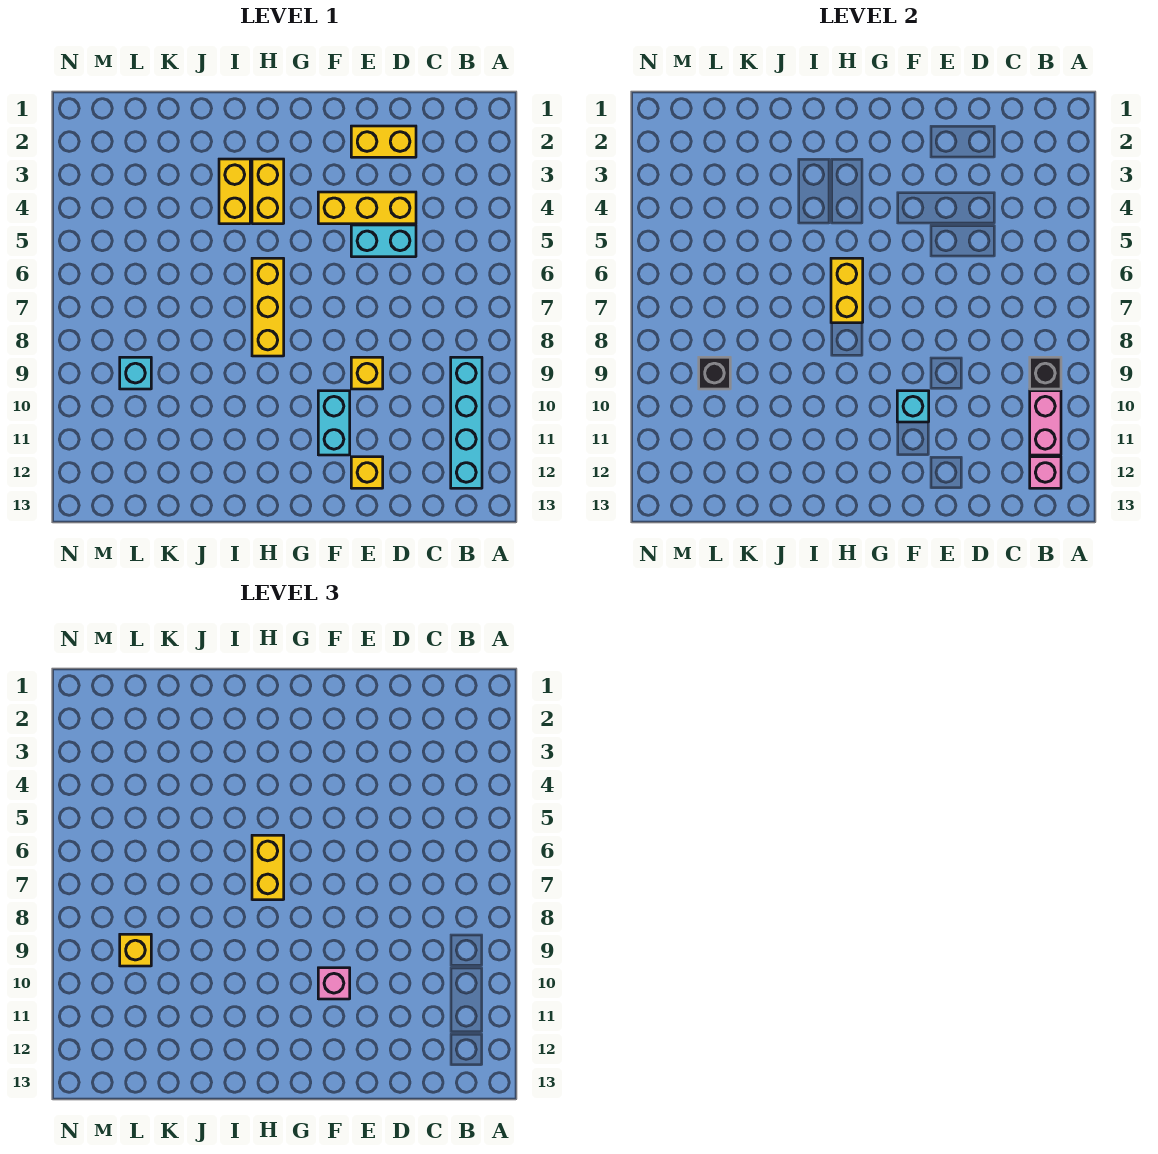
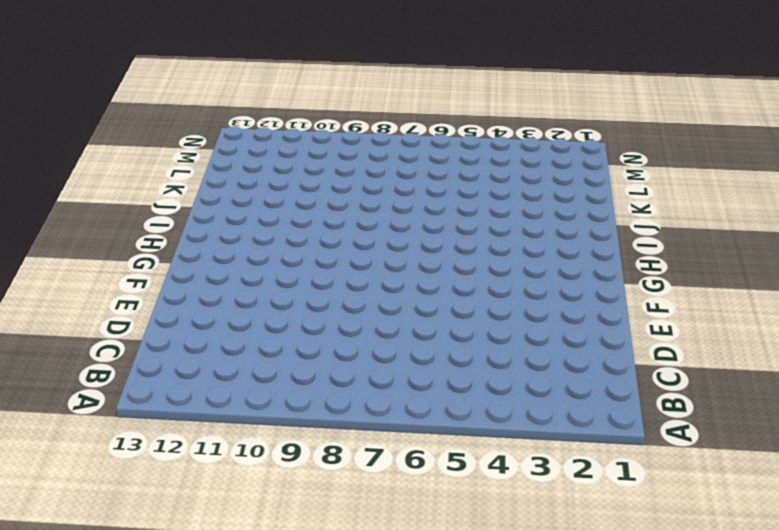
none -> cyan 1x4 brick [451,357,482,488]
none -> yellow 1x2 brick [351,126,416,157]
none -> yellow 1x3 brick [318,192,416,224]

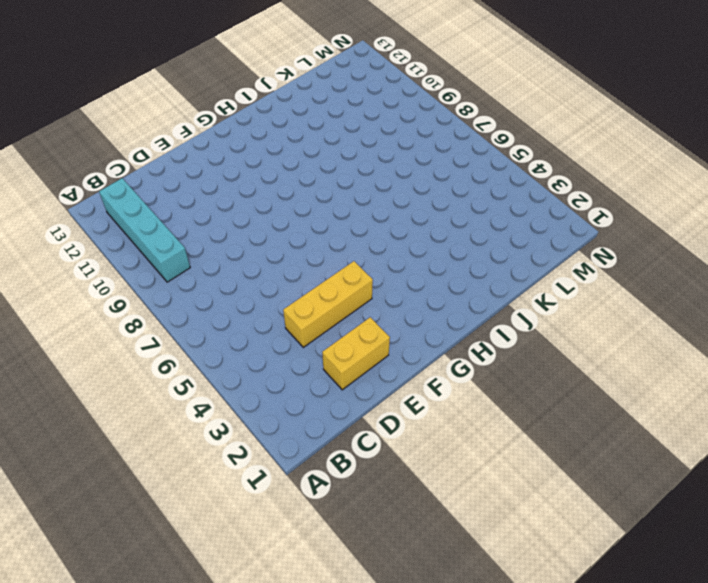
none -> cyan 1x2 brick [351,225,416,257]
none -> yellow 1x1 brick [351,357,383,389]
none -> yellow 1x1 brick [351,457,383,488]

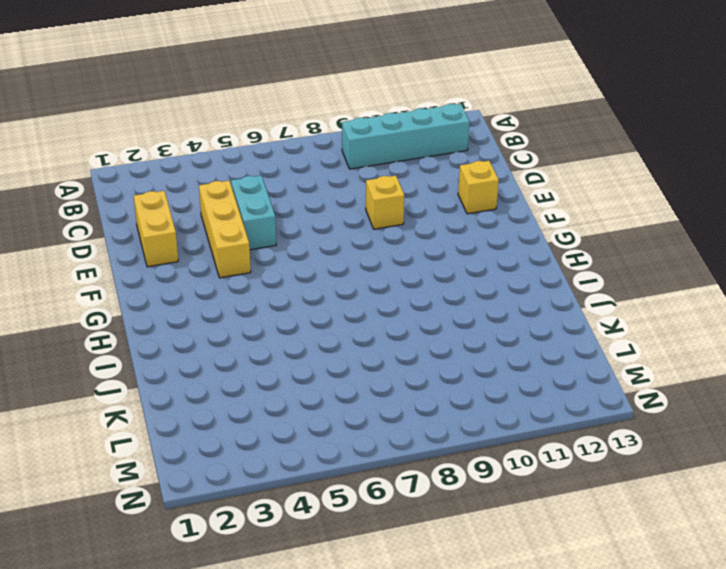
none -> cyan 1x2 brick [318,391,350,455]
none -> yellow 1x2 brick [252,159,284,224]
none -> yellow 1x3 brick [252,258,284,356]

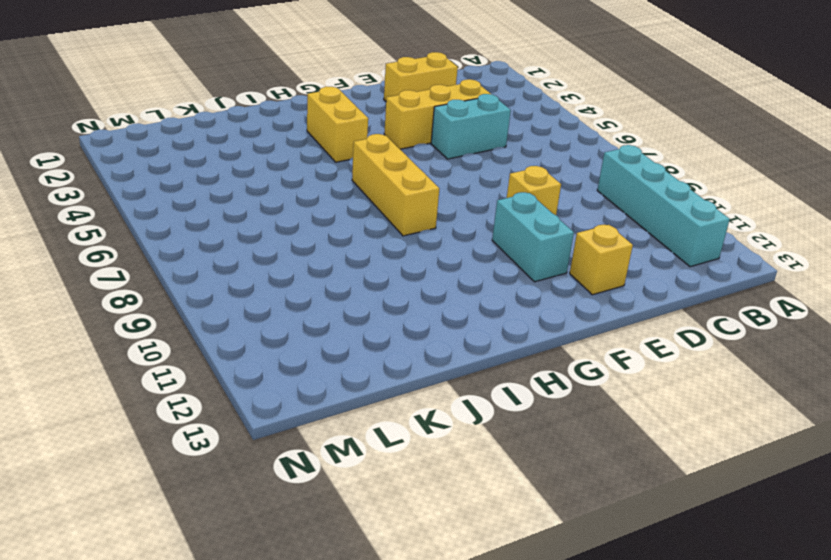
none -> yellow 1x2 brick [219,159,250,224]
none -> cyan 1x1 brick [120,357,151,389]
none -> black 1x1 brick [1030,357,1061,389]

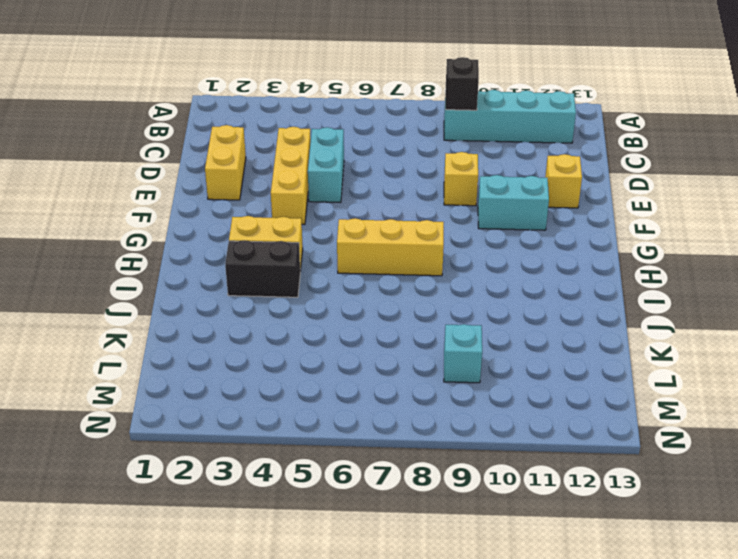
black 1x2 brick [225,240,300,297] -> yellow 1x2 brick [219,159,250,224]
none -> pink 1x2 brick [1030,391,1061,455]
none -> pink 1x1 brick [1030,457,1061,488]
none -> cyan 1x1 brick [897,391,929,422]

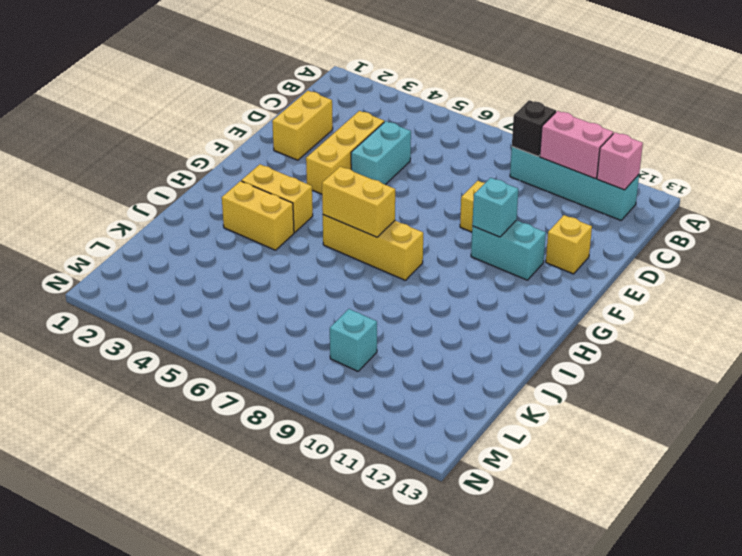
none -> black 1x1 brick [699,357,730,389]
none -> pink 1x1 brick [318,968,350,999]
none -> yellow 1x2 brick [252,835,284,900]

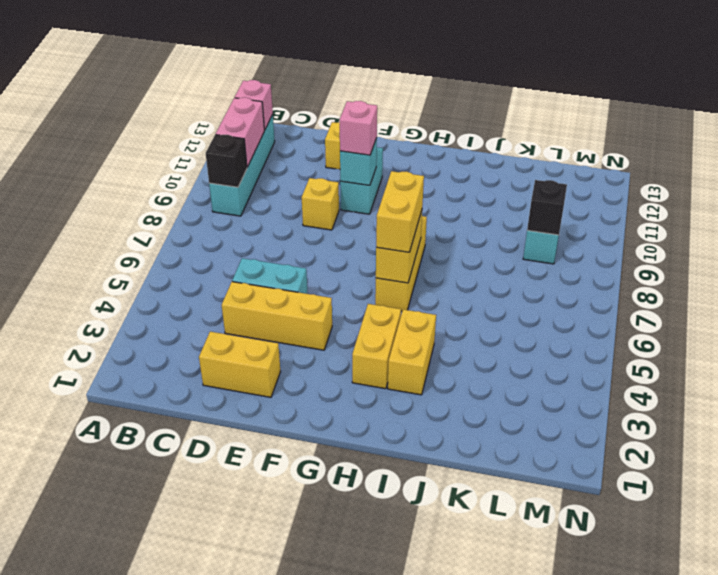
none -> yellow 1x1 brick [120,934,151,966]

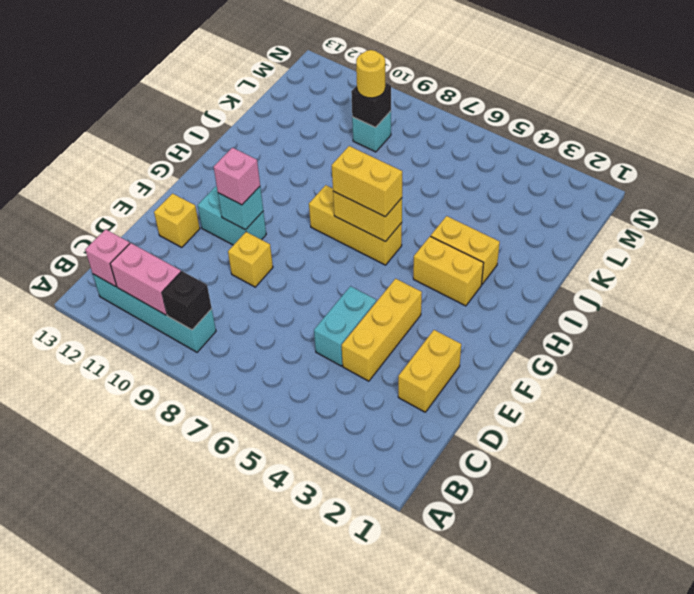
yellow 1x1 round brick [356,50,385,98] -> yellow 1x1 brick [120,934,151,966]

